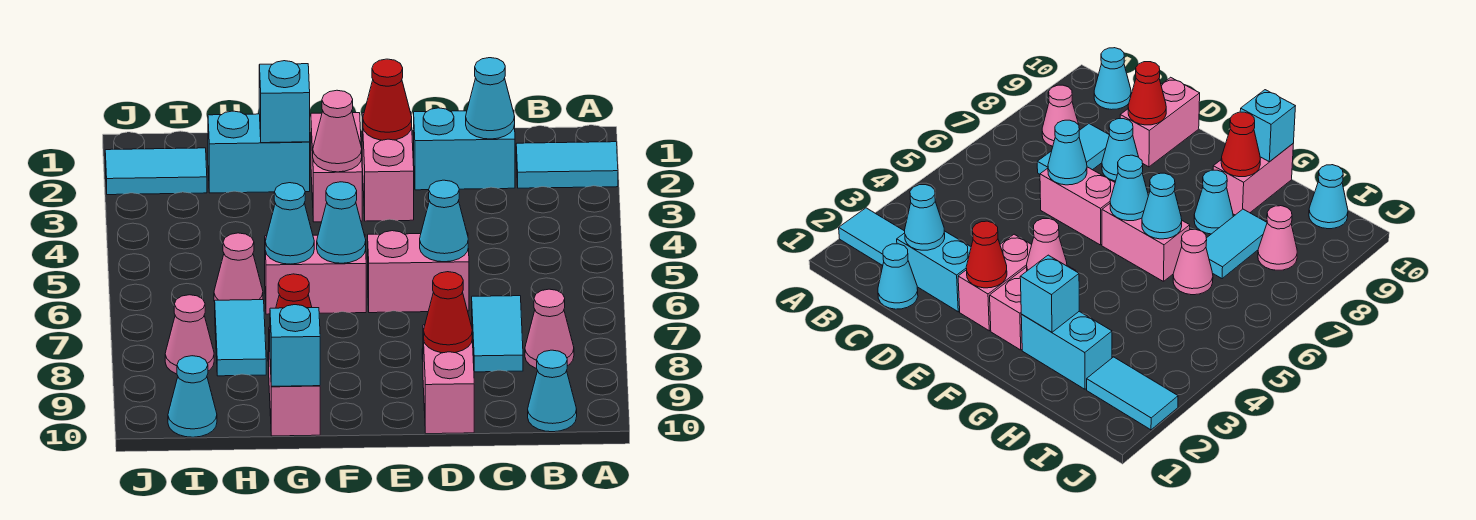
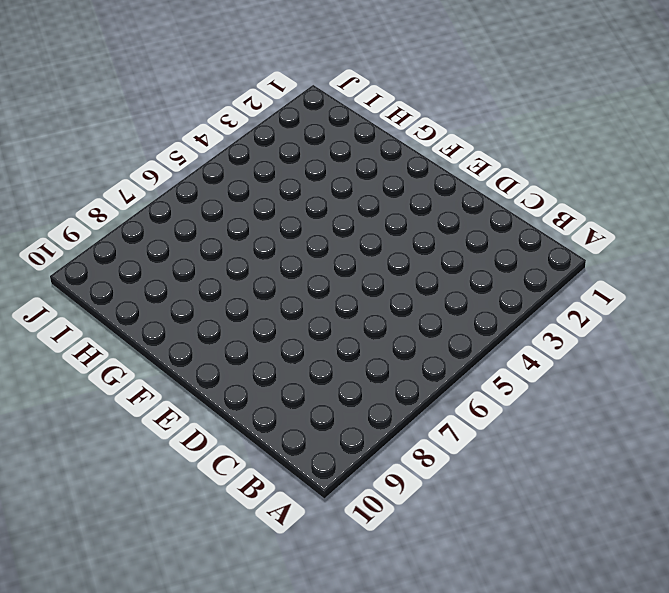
none -> cyan 1x2 tile [516,142,618,188]
none -> pink 1x1 cone [525,289,574,369]
none -> cyan 1x1 cone [528,350,577,432]
none -> cyan 1x1 cone [878,244,918,309]

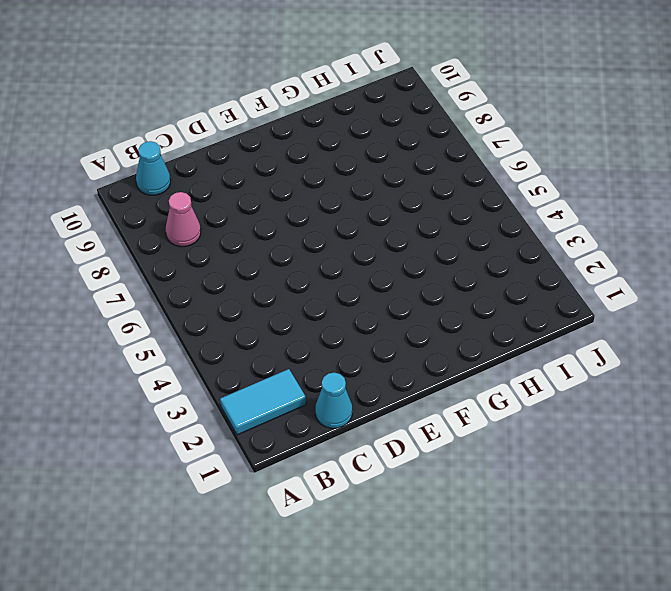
none -> cyan 1x2 brick [414,108,515,190]
none -> cyan 1x2 tile [472,296,523,372]
none -> pink 1x2 brick [368,231,469,313]
none -> cyan 1x1 cone [1102,119,1138,181]

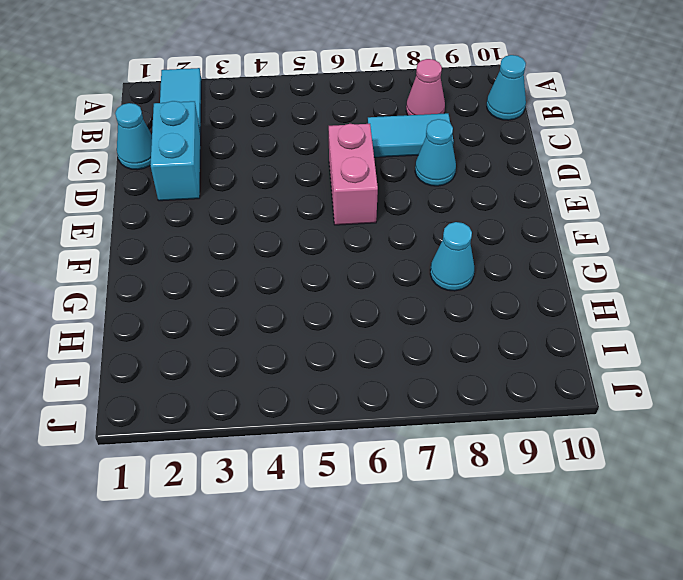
none -> pink 1x2 brick [423,325,474,434]
none -> pink 1x2 brick [362,112,414,221]
none -> pink 1x2 brick [311,113,362,222]
none -> pink 1x2 brick [265,235,366,314]

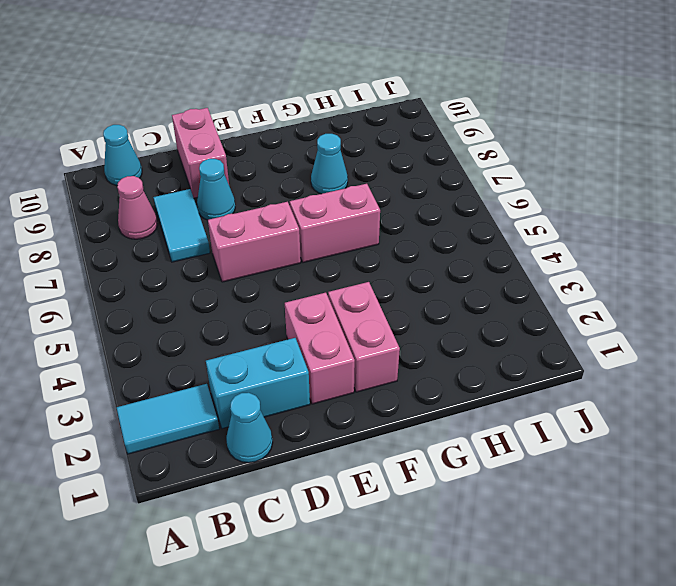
none -> cyan 1x2 brick [208,111,310,193]
none -> pink 1x2 brick [269,327,320,436]
none -> pink 1x1 cone [214,233,263,302]
none -> cyan 1x2 tile [215,300,266,376]

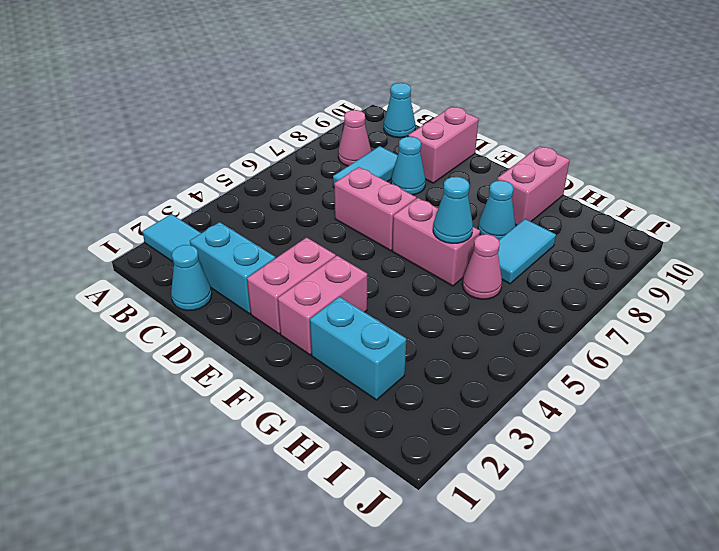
none -> cyan 1x2 tile [105,148,207,195]
none -> pink 1x1 cone [165,295,214,374]
none -> cyan 1x1 cone [168,356,217,437]
none -> cyan 1x1 cone [466,58,515,139]

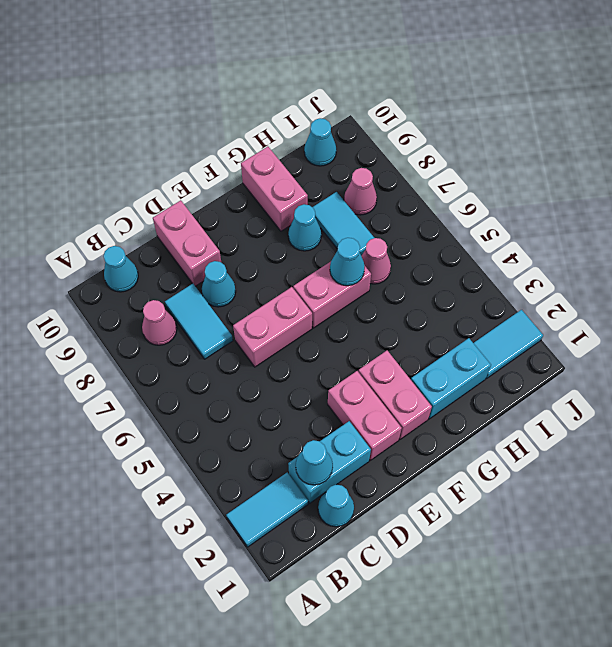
none -> cyan 1x1 cone [420,180,468,262]
none -> red 1x1 cone [424,272,472,353]
none -> red 1x1 cone [363,59,412,140]
none -> pink 1x1 cone [313,90,362,172]

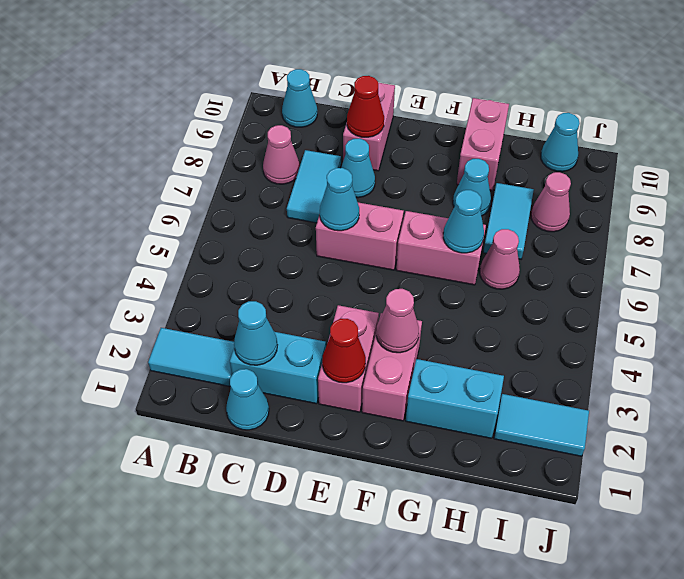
none -> cyan 1x1 cone [317,182,366,263]
none -> cyan 1x1 brick [259,61,310,143]
none -> red 1x1 cone [269,274,312,342]
none -> cyan 1x1 brick [270,305,320,386]

